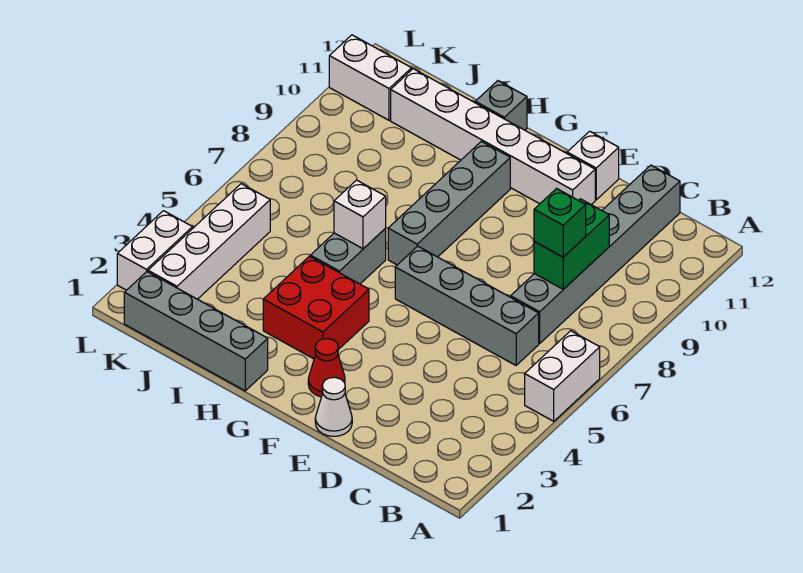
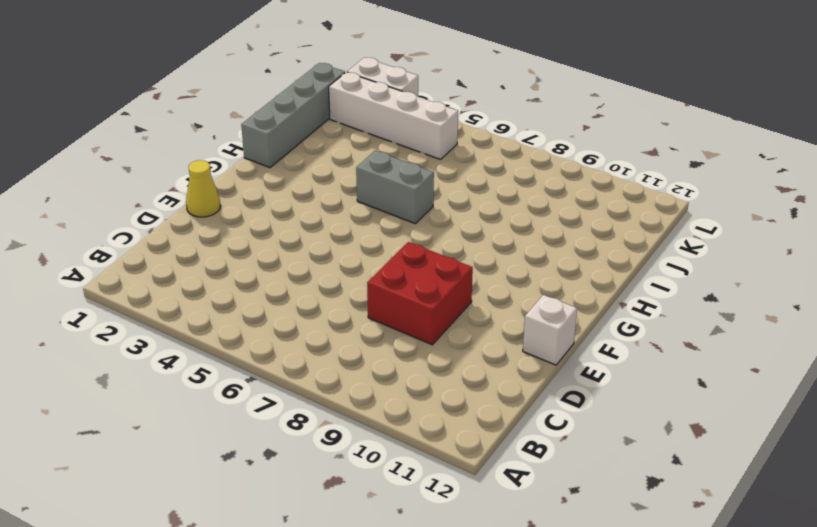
red 2x2 brick [367,242,473,345] -> red 2x2 brick moved to [263,256,369,359]
yellow 1x1 cone [186,160,220,217] -> white 1x1 cone [315,377,352,436]
none -> white 1x2 brick [525,331,600,421]
none -> grey 1x4 brick [395,246,539,365]
none -> grey 1x6 brick [511,165,680,343]

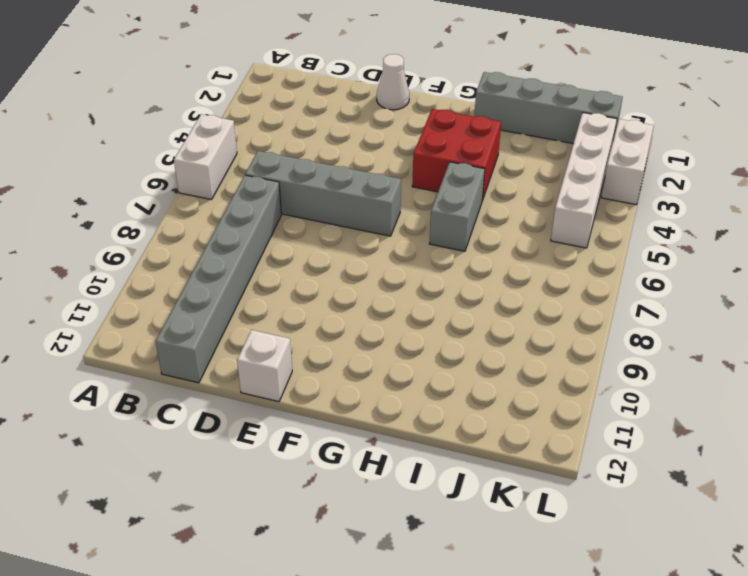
none -> white 1x6 brick [391,69,595,205]
none -> red 1x1 cone [308,339,345,397]
none -> grey 1x4 brick [388,141,510,265]

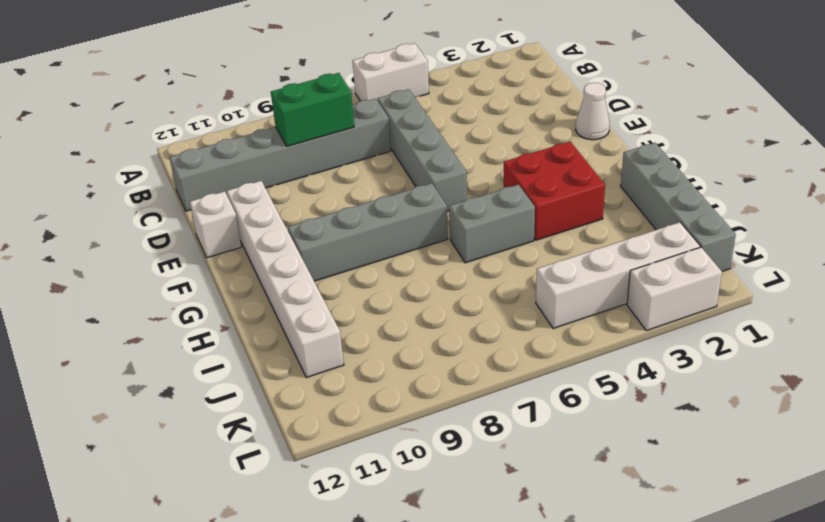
none -> red 1x1 cone [308,339,345,397]
none -> grey 1x1 brick [475,81,527,130]
none -> white 1x2 brick [329,35,412,120]

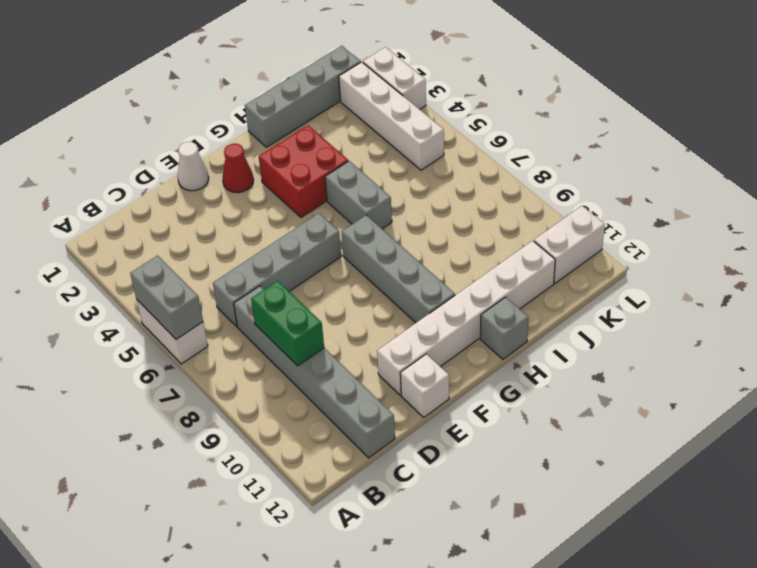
grey 1x2 brick [130,256,203,339] -> none
none -> white 1x1 brick [334,180,386,249]
none -> green 1x1 brick [534,189,586,257]

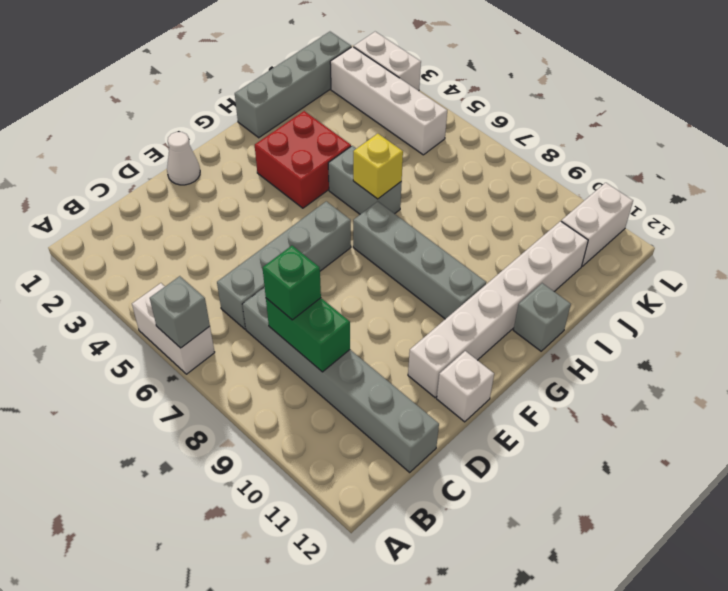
grey 1x1 brick [150,276,210,348] -> none
yellow 1x1 brick [353,134,403,199] -> white 1x1 brick [334,180,386,249]
none -> red 1x1 cone [308,339,345,397]

